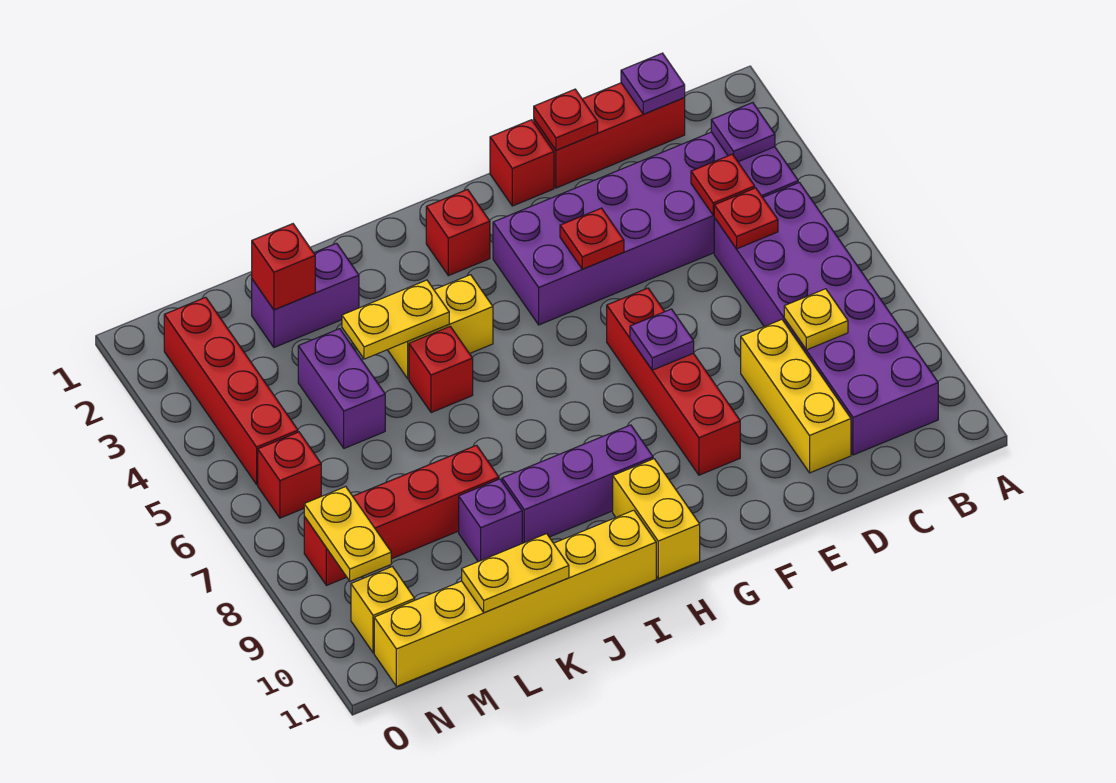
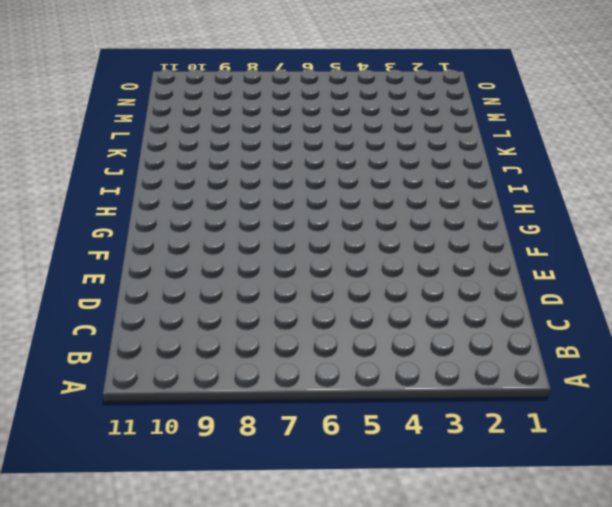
none -> purple 2x6 brick [493,132,798,325]
none -> purple 2x6 brick [714,182,938,455]
none -> red 1x3 brick [534,83,685,188]
none -> yellow 1x3 brick [741,320,851,473]

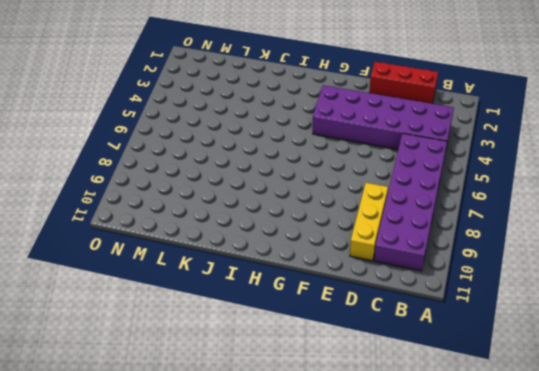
none -> red 1x1 brick [490,120,554,206]
none -> red 1x4 brick [607,288,740,475]
none -> red 1x1 brick [426,189,490,276]
none -> purple 1x3 brick [502,425,653,543]

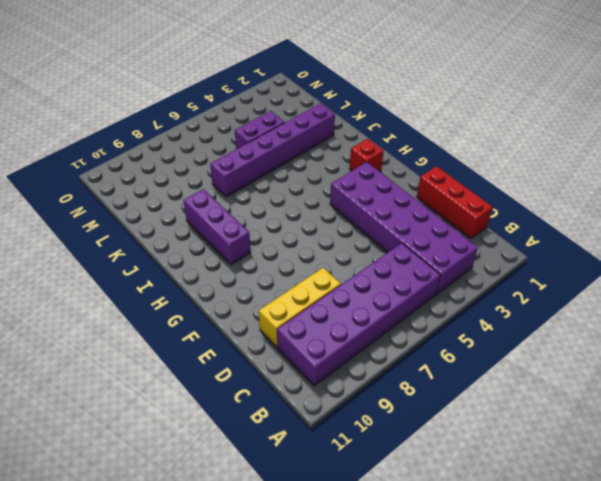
purple 1x6 brick [210,103,335,197] -> purple 1x2 brick [252,243,359,347]
none -> red 1x1 brick [490,120,554,206]
none -> red 1x4 brick [607,288,740,475]
none -> yellow 1x2 brick [613,459,700,578]
none -> yellow 1x2 brick [388,275,493,379]

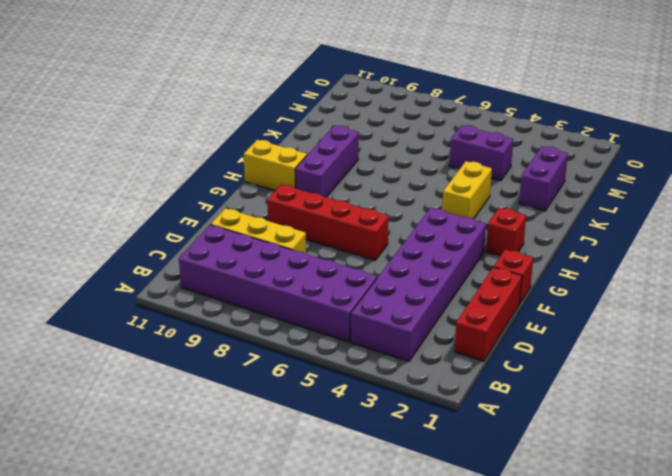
none -> yellow 1x6 brick [374,510,656,686]
none -> red 1x1 brick [409,326,473,413]
none -> red 1x4 brick [304,445,499,586]
none -> purple 1x1 brick [459,479,522,562]

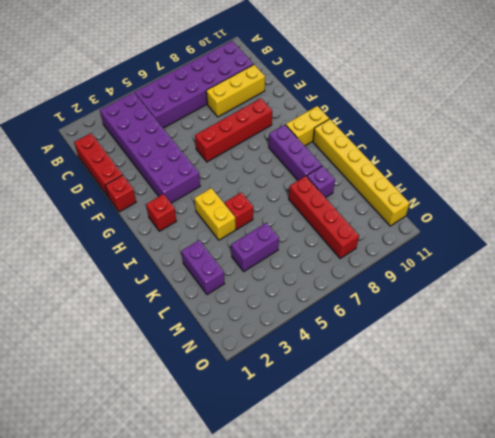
none -> red 1x4 brick [164,297,298,484]
none -> red 1x1 brick [258,432,321,518]
none -> yellow 1x1 brick [351,567,415,653]
none -> purple 1x1 plate [711,103,775,162]

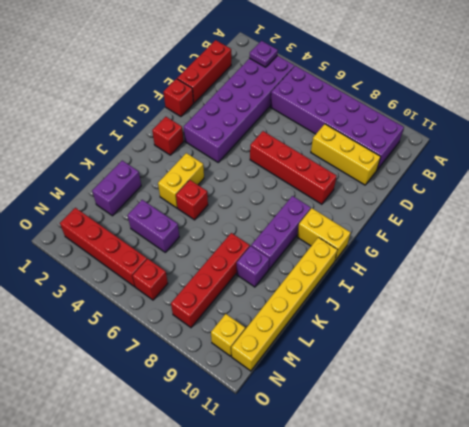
none -> purple 1x1 plate [621,53,685,114]
none -> red 1x1 plate [691,154,755,215]
none -> red 1x1 plate [714,188,778,249]
none -> yellow 1x1 plate [784,289,848,350]

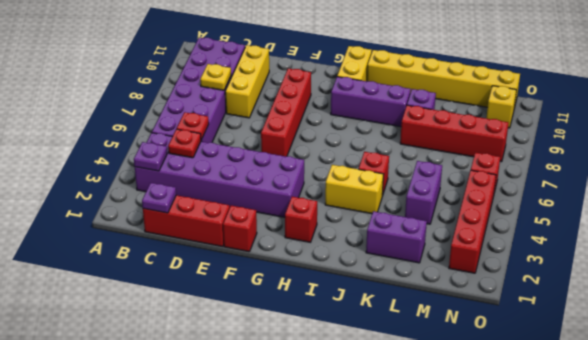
none -> red 1x1 plate [534,89,598,150]
none -> red 1x1 plate [560,208,624,269]
none -> purple 1x1 plate [630,309,694,370]
none -> yellow 1x2 plate [342,280,449,359]

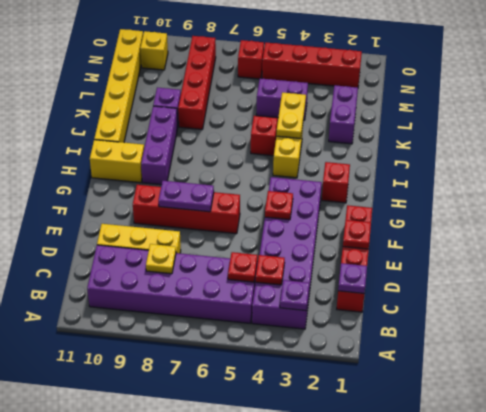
purple 1x2 plate [159,181,214,212] -> purple 1x1 plate [630,309,694,370]
none -> yellow 1x2 plate [462,534,569,613]
none -> red 1x1 brick [252,224,315,310]
none -> yellow 1x2 plate [304,487,391,581]

